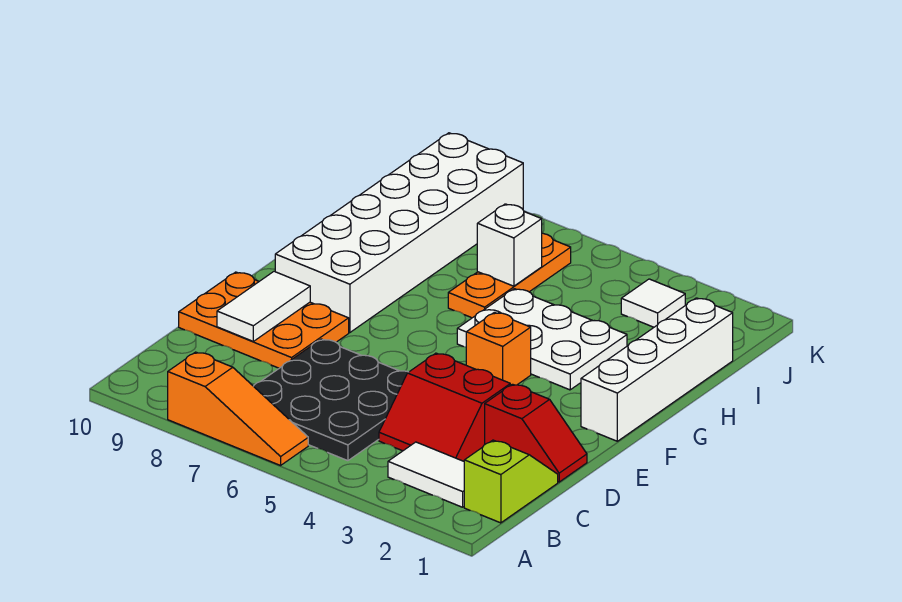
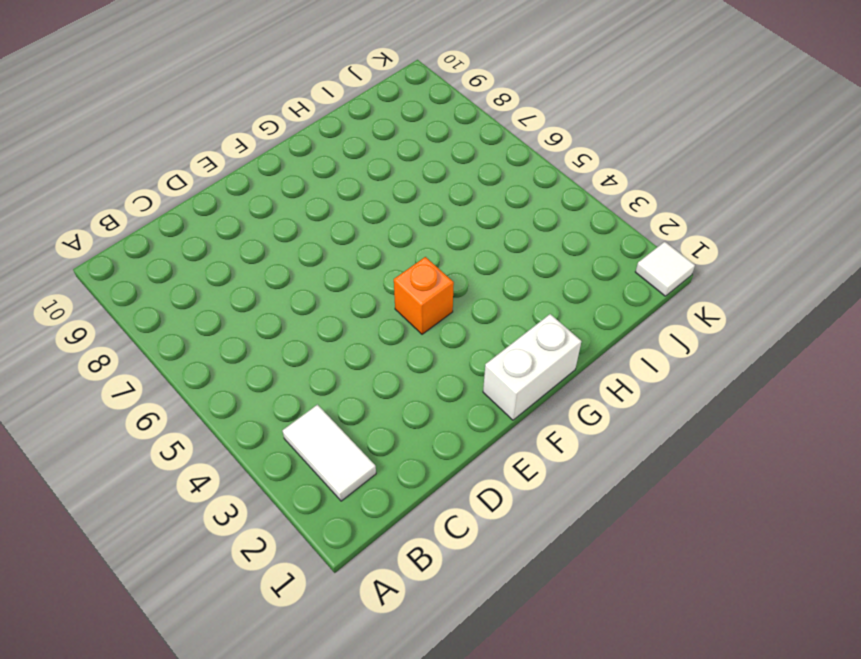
white 1x2 brick [483,314,582,420] -> white 1x4 brick [581,298,733,441]
white 1x1 tile [635,242,695,296] -> white 1x1 tile moved to [621,279,685,327]
none -> orange 1x3 slope [168,352,308,465]
none -> lime 1x2 slope [464,440,558,523]
none -> black 3x3 plate [254,339,408,461]

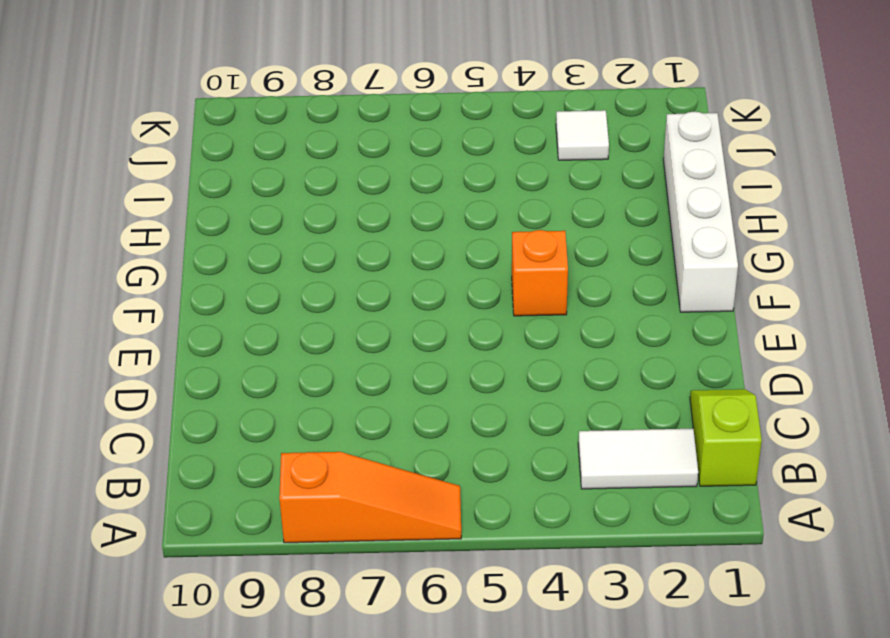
none -> black 3x3 plate [254,339,408,461]
none -> red 2x2 slope [379,353,510,461]
none -> red 1x2 slope [485,384,587,482]

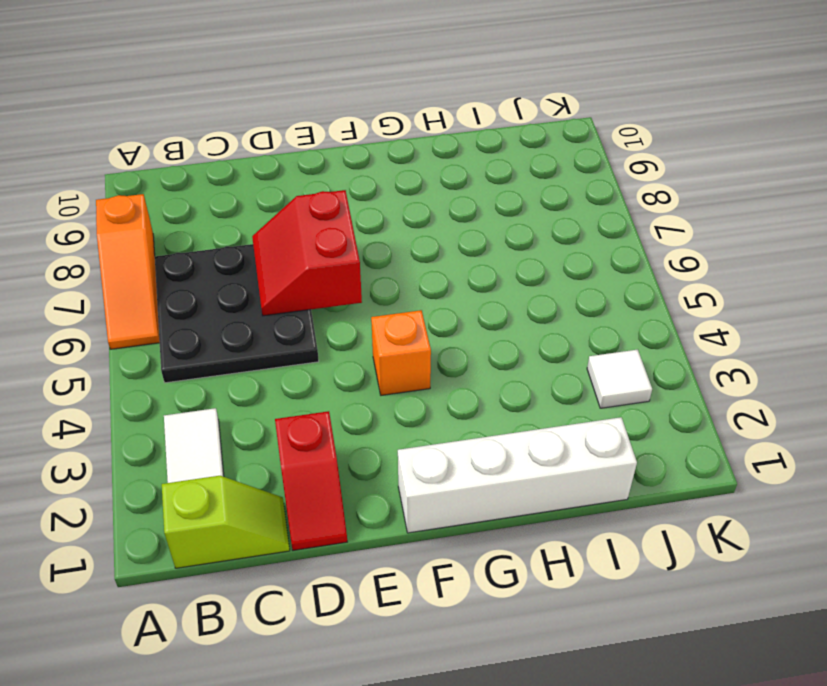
red 2x2 slope [252,190,362,316] -> red 2x2 slope moved to [379,353,510,461]
none -> orange 2x3 plate [179,272,349,368]
none -> white 2x6 brick [275,133,523,332]
none -> white 2x3 plate [457,289,627,390]

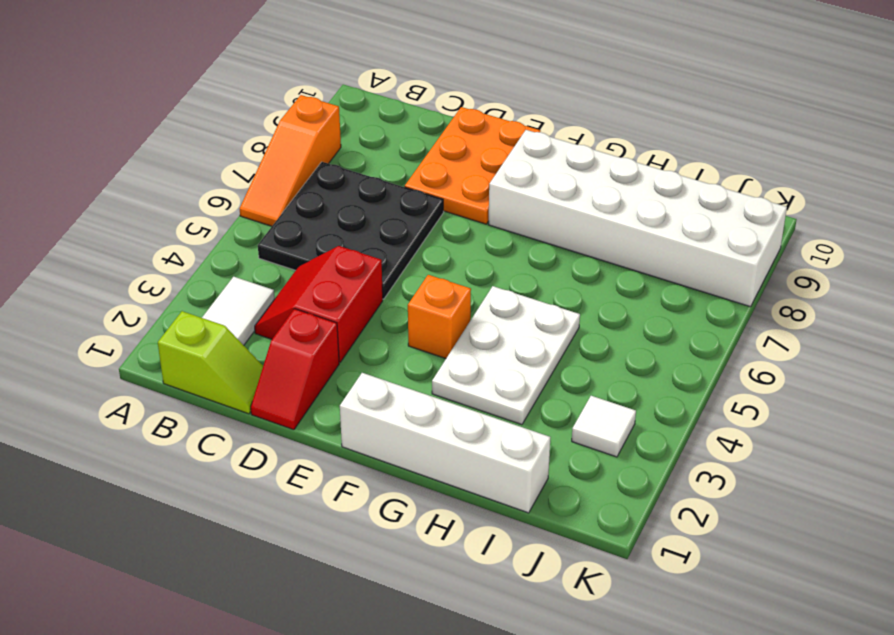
none -> orange 1x3 plate [448,233,571,318]
none -> white 1x2 tile [217,271,310,341]
none -> white 1x1 brick [477,204,542,286]

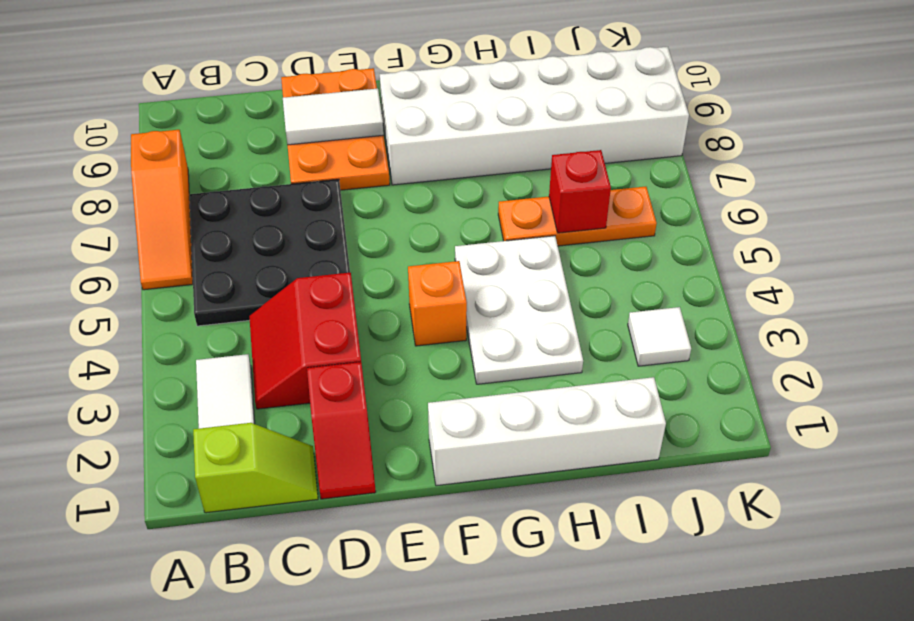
red 1x1 brick [549,150,611,233] -> white 1x1 brick [477,204,542,286]

